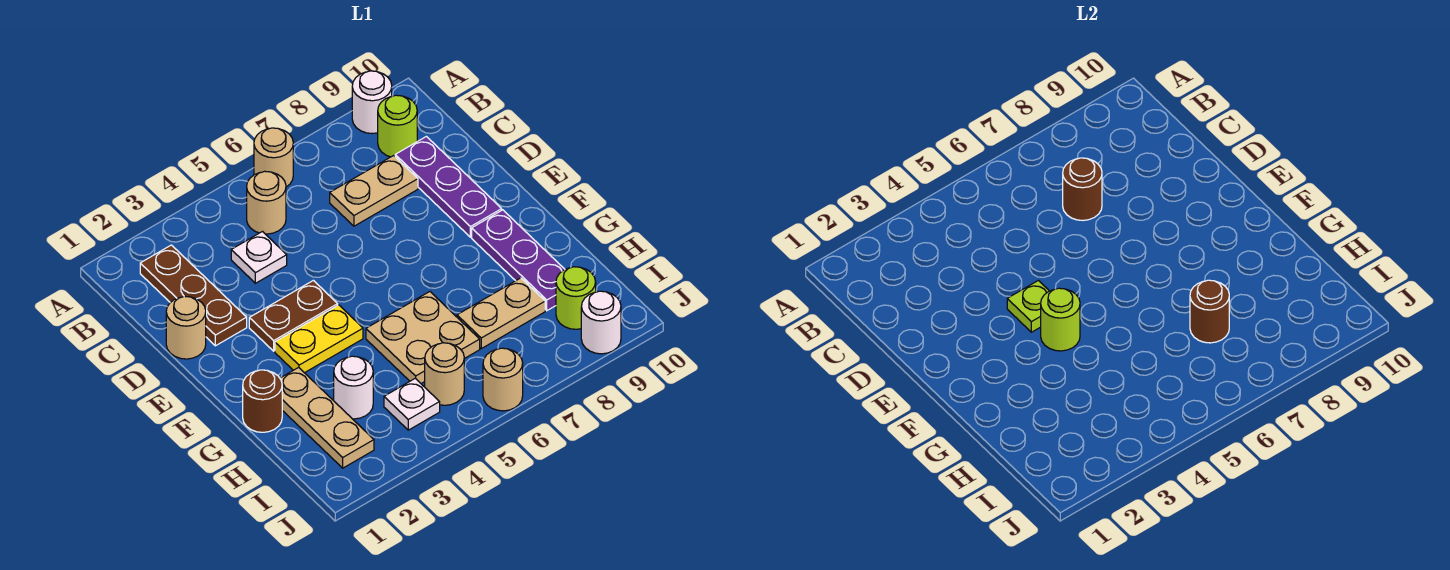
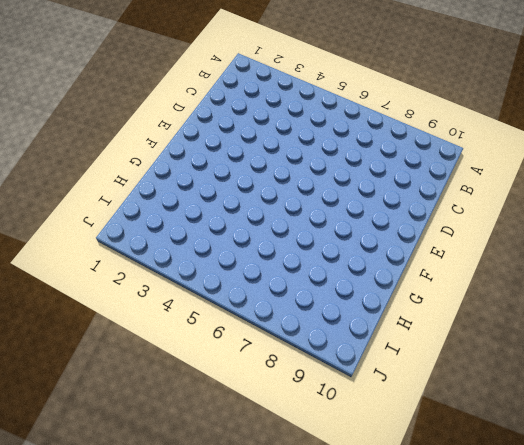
none -> tan 1x1 round brick [254,128,293,187]
none -> white 1x1 round brick [352,71,392,134]
none -> brown 1x3 plate [140,245,247,346]

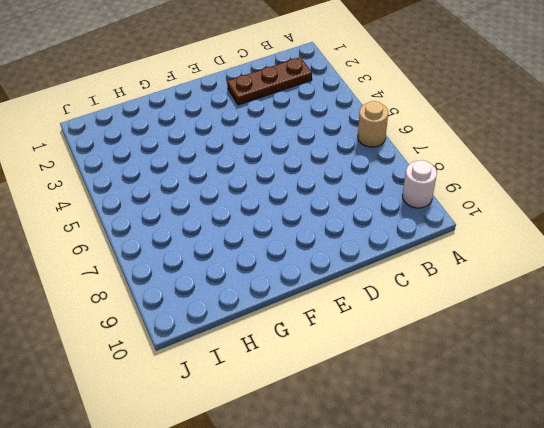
none -> tan 1x1 round brick [247,171,286,234]
none -> lime 1x1 round brick [378,95,417,157]
none -> white 1x1 plate [231,232,287,283]

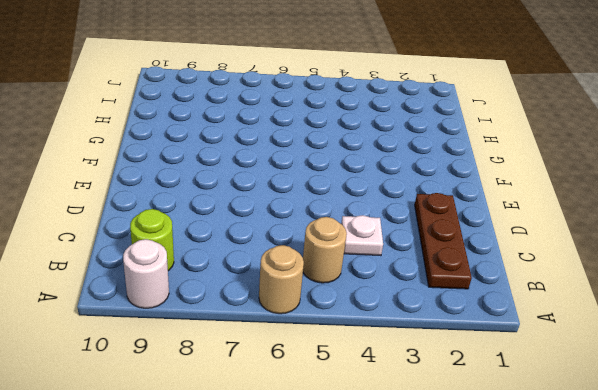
none -> tan 1x2 plate [330,156,418,226]
none -> purple 1x3 plate [395,137,502,237]
none -> tan 1x1 round brick [166,296,206,359]

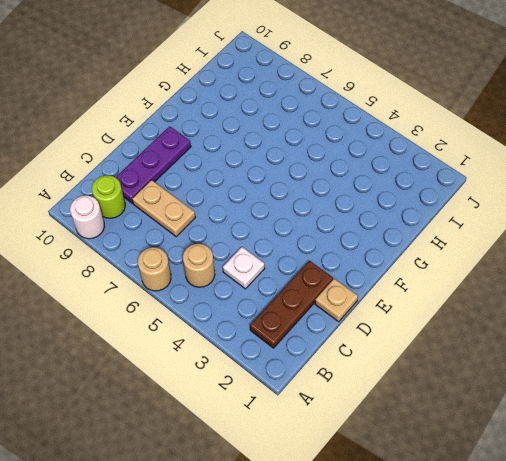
tan 1x1 plate [315,279,358,322] -> tan 1x1 round brick [166,296,206,359]
none -> brown 1x2 plate [249,280,338,351]
none -> yellow 1x2 plate [275,305,363,373]
none -> purple 1x3 plate [472,210,565,311]

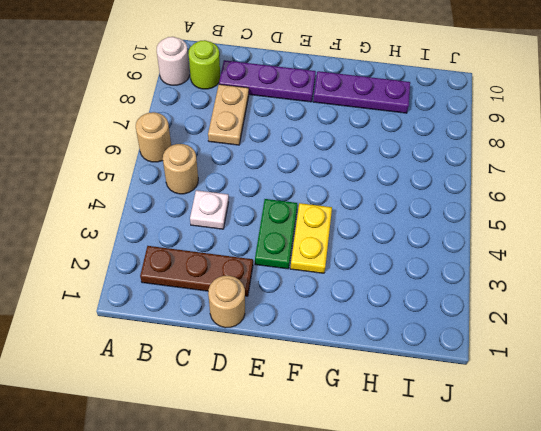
green 1x2 plate [255,199,297,269] -> brown 1x2 plate [249,280,338,351]
none -> brown 1x1 round brick [243,370,282,432]
none -> tan 1x3 plate [280,367,374,468]
none -> tan 2x2 plate [366,292,480,383]

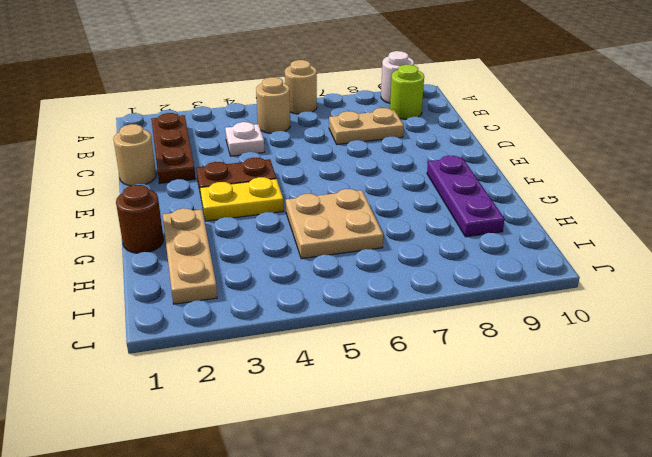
none -> purple 1x3 plate [395,137,502,237]
none -> white 1x1 round brick [334,356,373,419]
none -> tan 1x2 plate [457,278,545,349]

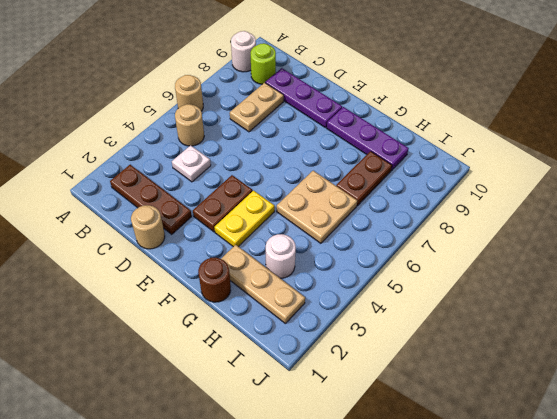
brown 1x2 plate [336,151,392,206] -> tan 1x2 plate [457,278,545,349]
none -> white 1x1 plate [384,378,440,430]
none -> tan 1x1 round brick [425,343,464,405]
none -> lime 1x1 round brick [556,267,596,329]

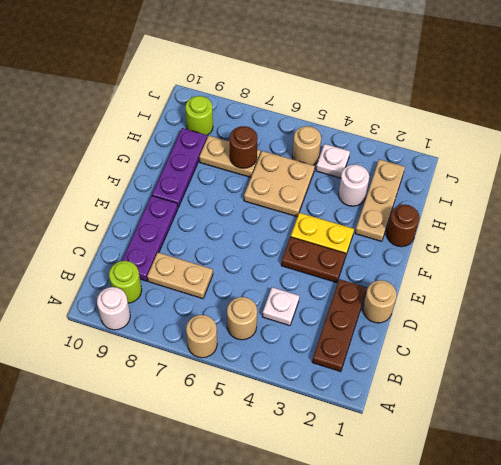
none -> tan 1x1 round brick [483,348,523,411]
none -> white 1x1 round brick [581,291,621,354]
none -> brown 1x1 round brick [1063,158,1102,220]

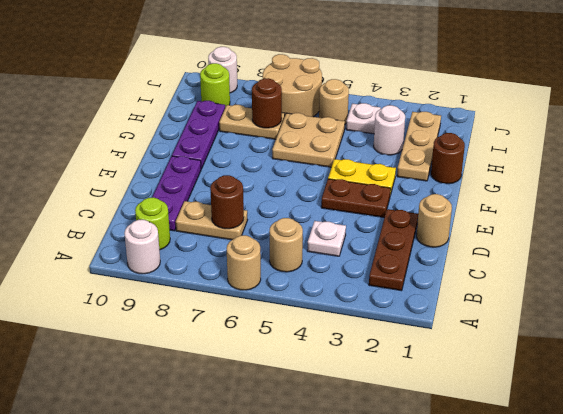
tan 2x2 round brick [263,54,322,117] -> tan 1x1 round brick [483,348,523,411]
none -> lime 1x1 plate [1007,280,1049,332]
none -> lime 1x1 round brick [1041,288,1080,351]

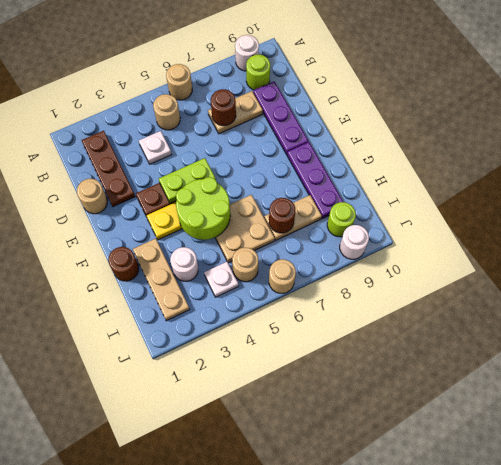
lime 1x2 plate [159,158,216,203] -> lime 1x1 plate [1007,280,1049,332]
lime 2x2 round brick [176,177,230,240] -> lime 1x1 round brick [1041,288,1080,351]

